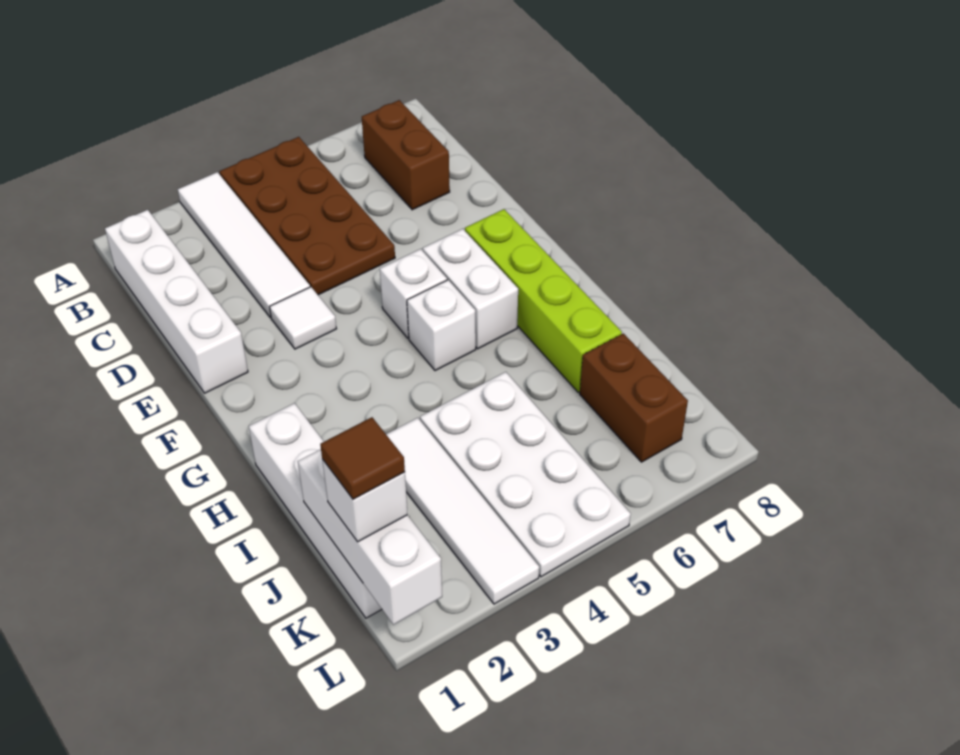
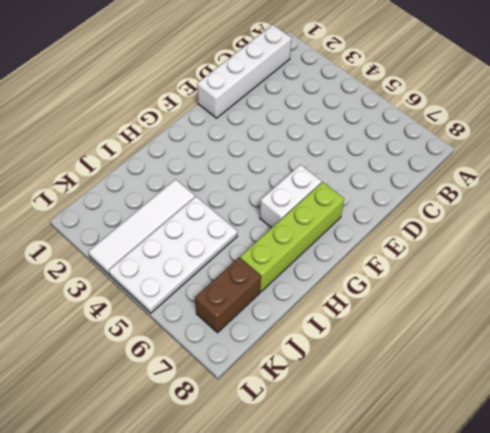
none -> white 1x4 tile [178,172,310,318]
none -> brown 2x4 plate [220,137,395,295]
none -> brown 1x2 brick [362,100,450,210]

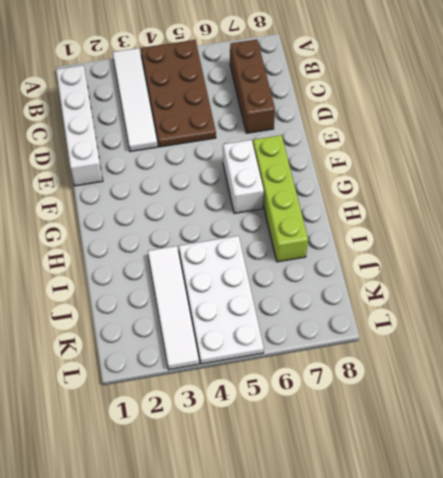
brown 1x3 brick [230,40,275,133] -> brown 1x2 brick [362,100,450,210]
none -> white 1x1 tile [270,287,336,349]
none -> white 1x1 brick [380,249,447,338]
none -> white 1x1 brick [407,280,476,371]

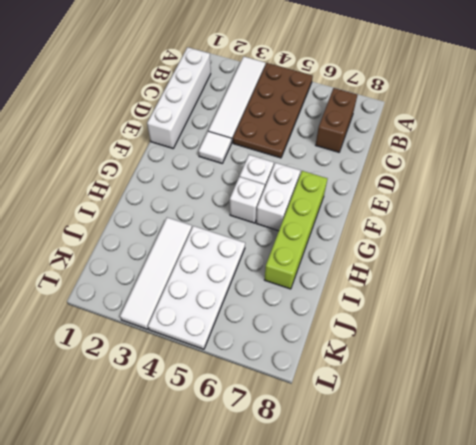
none -> white 1x4 brick [249,403,382,618]
none -> brown 1x2 brick [580,333,688,462]
none -> white 1x3 brick [298,449,442,625]

